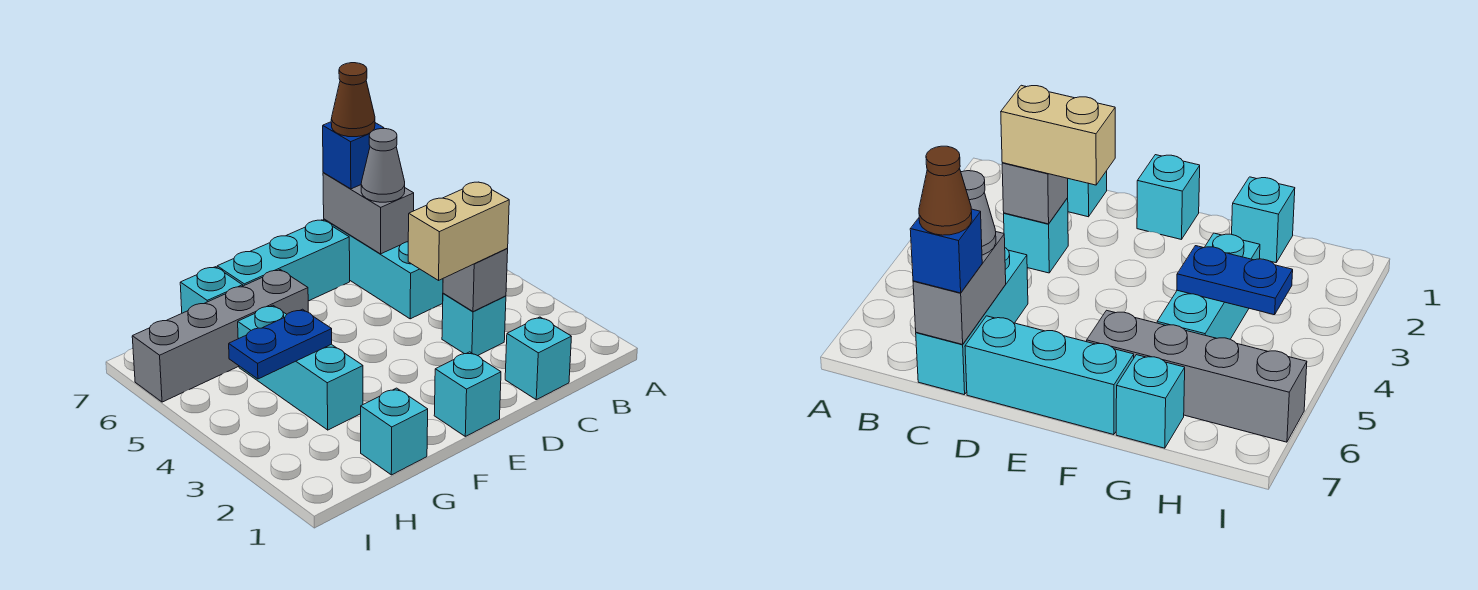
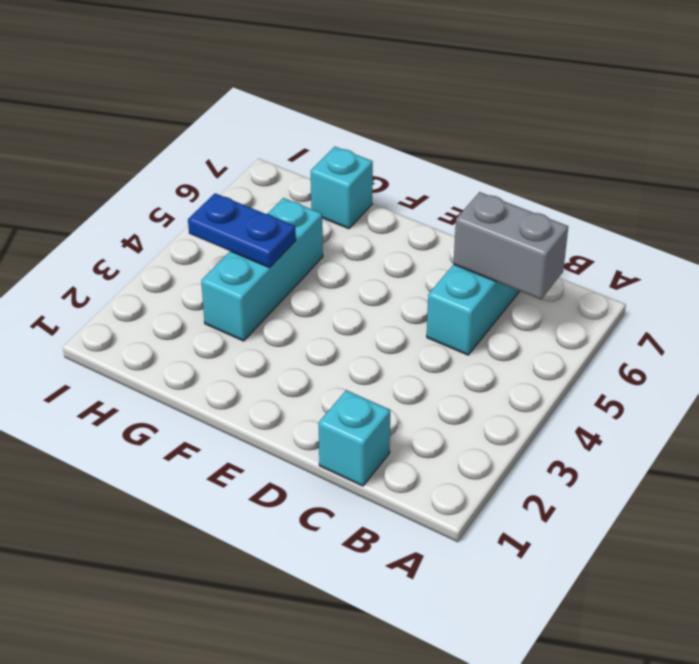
grey 1x2 brick [453,192,568,300] -> grey 1x2 brick turned to [323,173,414,254]
none -> cyan 1x1 brick [442,293,506,356]
none -> cyan 1x3 brick [217,220,350,301]
none -> cyan 1x1 brick [434,352,501,436]

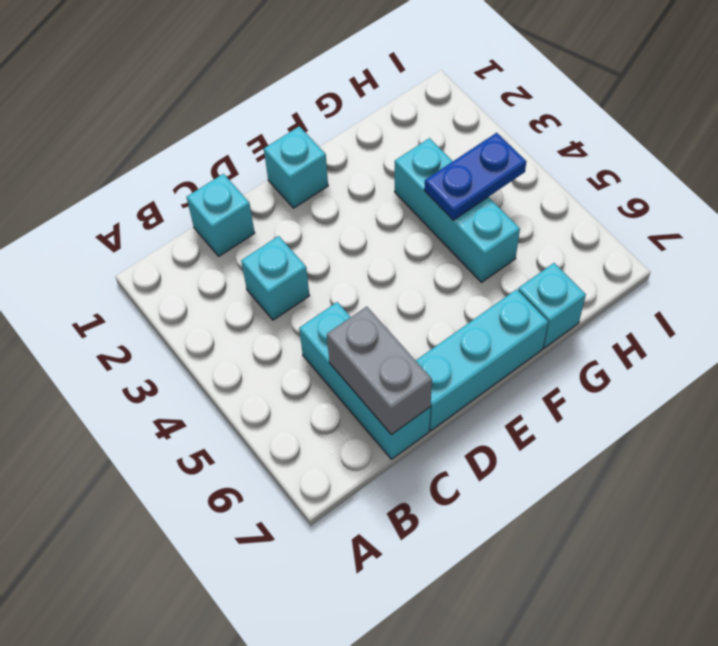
none -> grey 1x4 brick [132,270,308,402]
none -> cyan 1x1 brick [361,388,428,475]
none -> grey 1x1 brick [443,249,508,312]

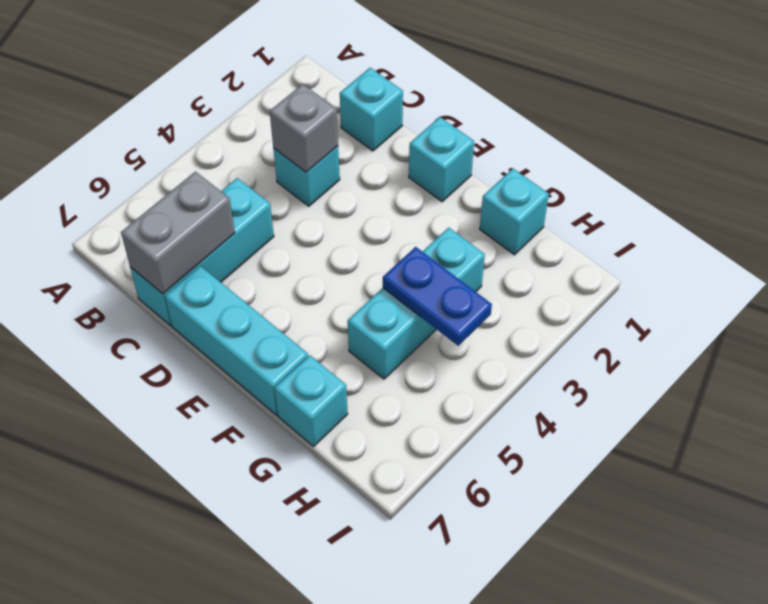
none -> grey 1x4 brick [132,270,308,402]
none -> tan 1x2 brick [408,182,509,280]
none -> grey 1x1 cone [361,129,405,202]

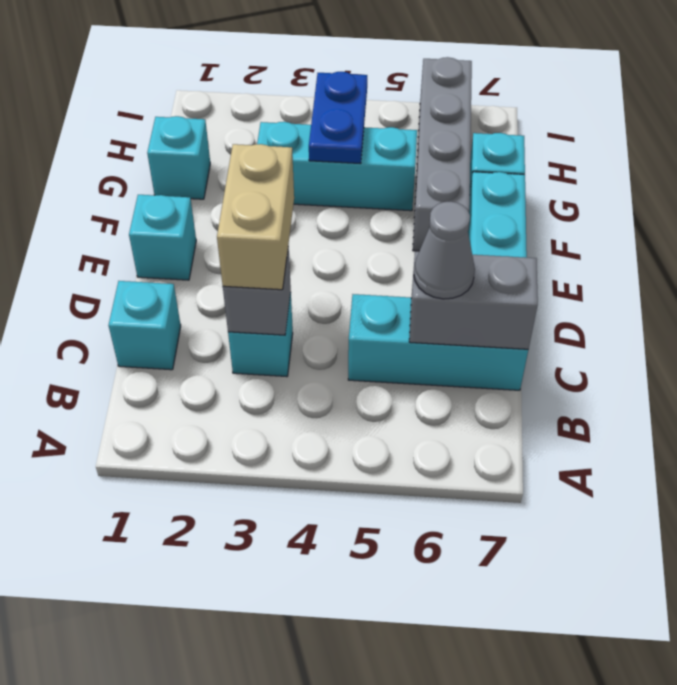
none -> blue 1x1 brick [323,122,384,189]
none -> brown 1x1 cone [331,63,375,137]

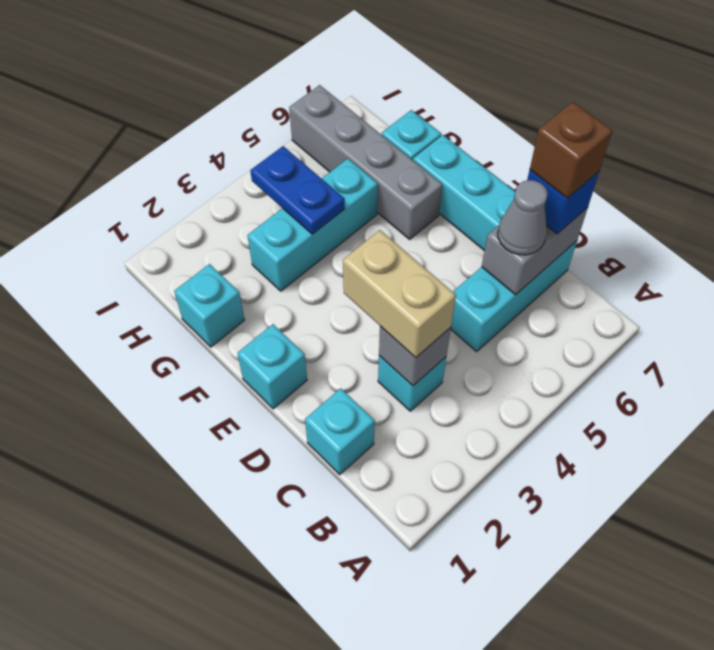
brown 1x1 brick [530,102,613,198] -> brown 1x1 cone [331,63,375,137]

